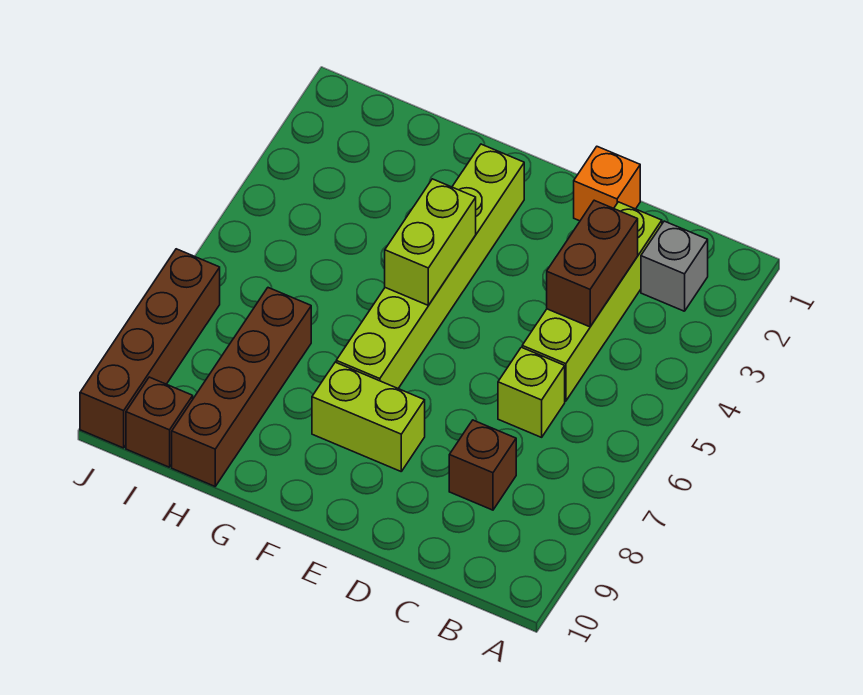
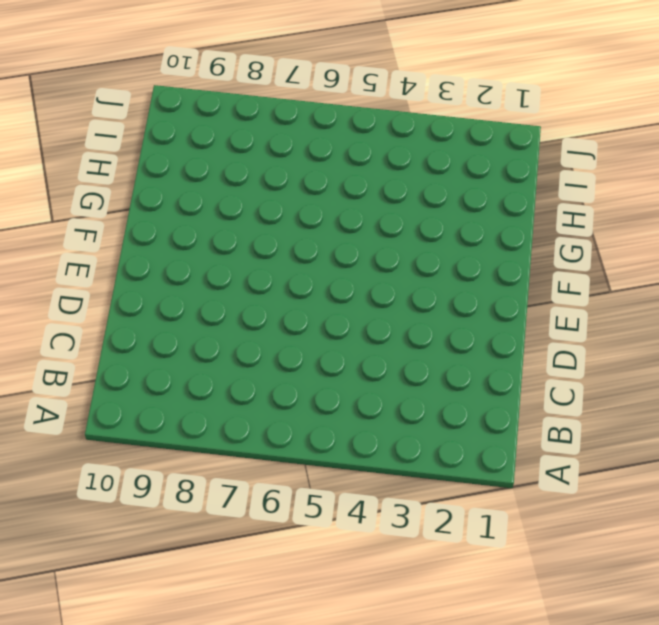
none -> grey 1x1 brick [641,221,708,311]
none -> lime 1x4 brick [522,202,662,401]
none -> lime 1x1 brick [498,347,565,437]

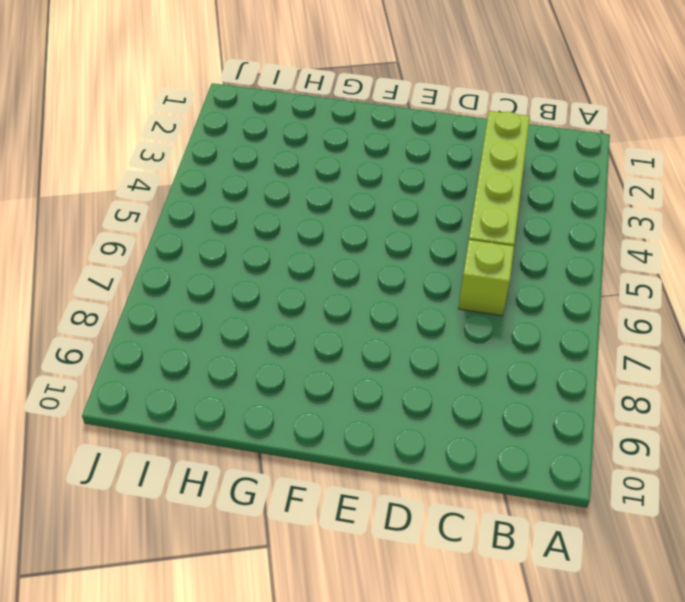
none -> grey 1x1 brick [641,221,708,311]
none -> brown 1x1 brick [449,420,516,510]
none -> orange 1x1 brick [574,147,640,221]

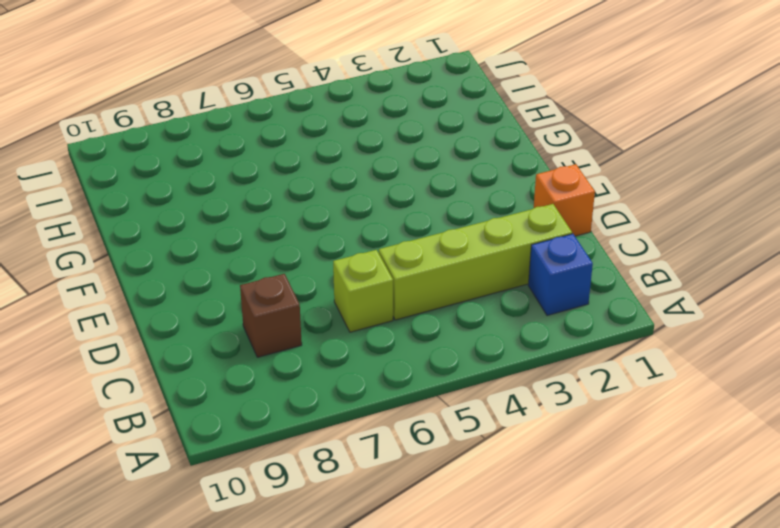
blue 1x1 brick [528,234,593,316] -> grey 1x1 brick [641,221,708,311]
none -> lime 1x2 brick [312,362,425,471]
none -> lime 1x6 brick [336,144,524,388]
none -> brown 1x4 brick [172,288,311,486]

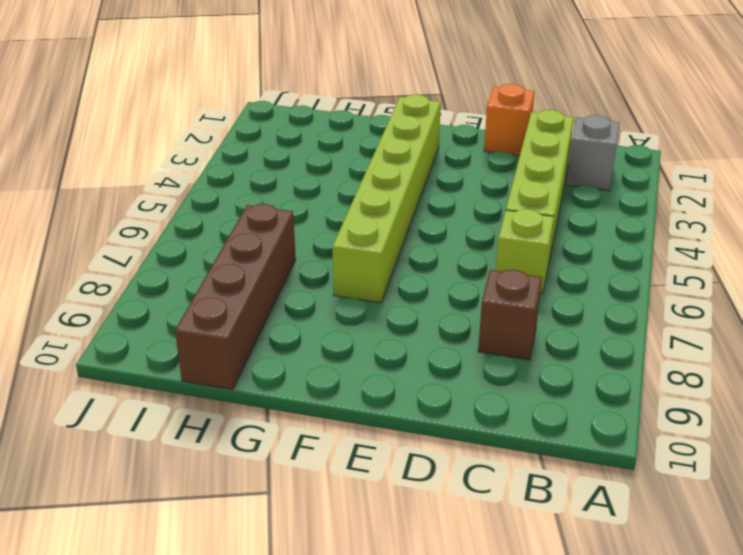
none -> lime 1x2 brick [312,362,425,471]
none -> brown 1x1 brick [126,377,193,467]
none -> brown 1x4 brick [80,249,220,448]

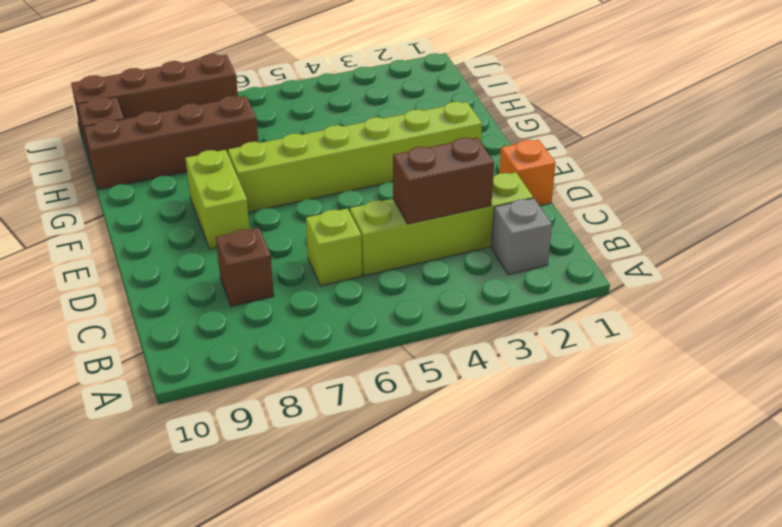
none -> lime 1x2 brick [385,179,476,305]

